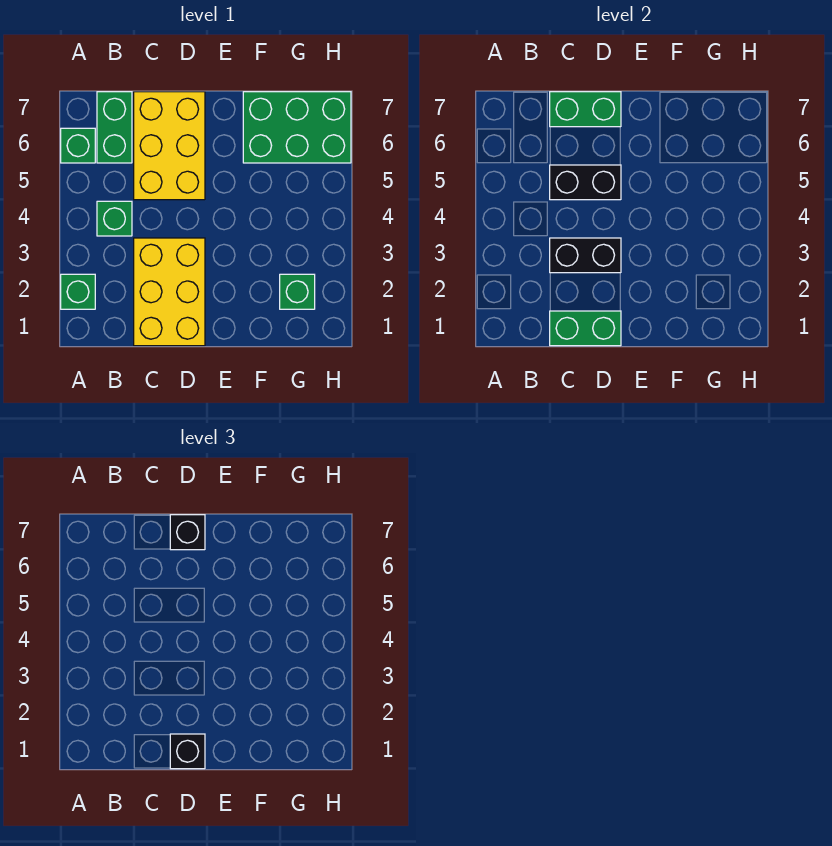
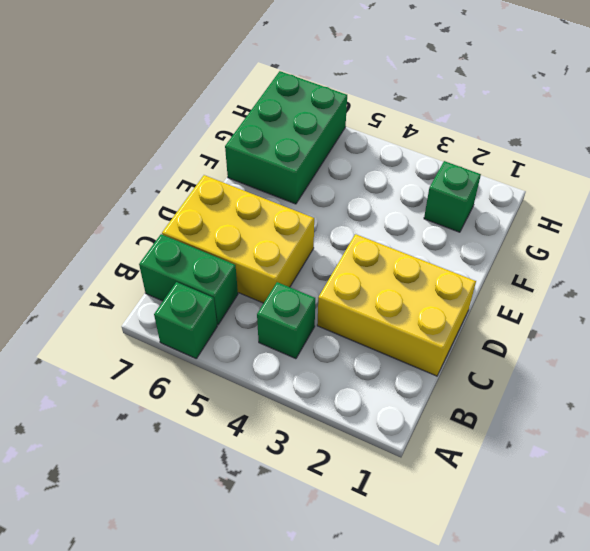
none -> green 1x1 brick [61,274,95,309]
none -> green 1x2 brick [550,311,621,346]
none -> black 1x2 brick [550,238,621,273]

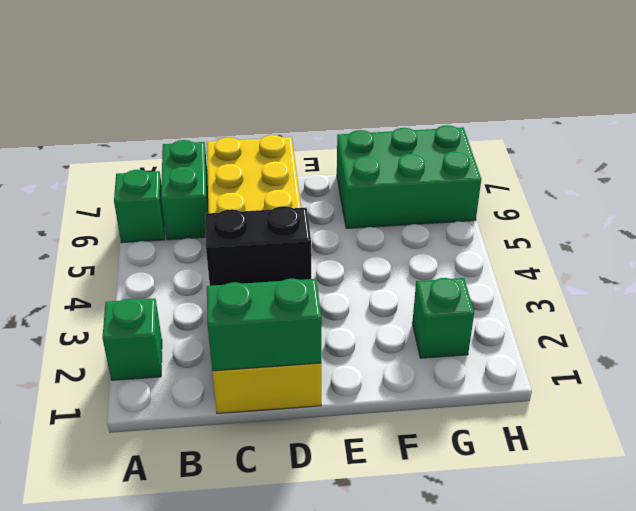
none -> green 1x1 brick [97,201,132,236]
none -> black 1x2 brick [550,165,621,200]
none -> green 1x2 brick [550,92,621,127]

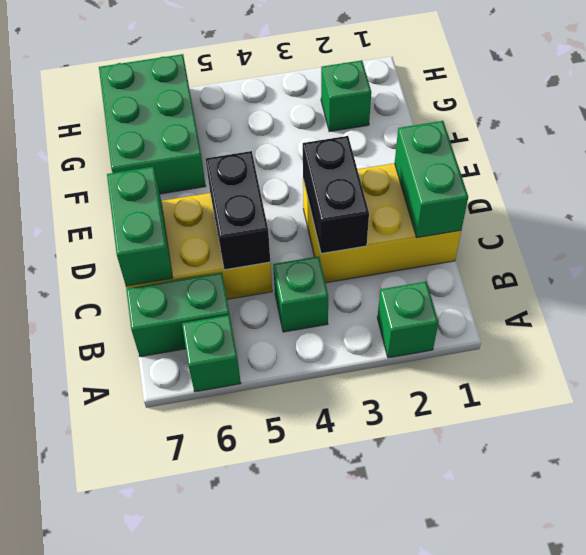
none -> black 1x1 brick [170,734,205,769]
none -> black 1x1 brick [170,515,205,550]

